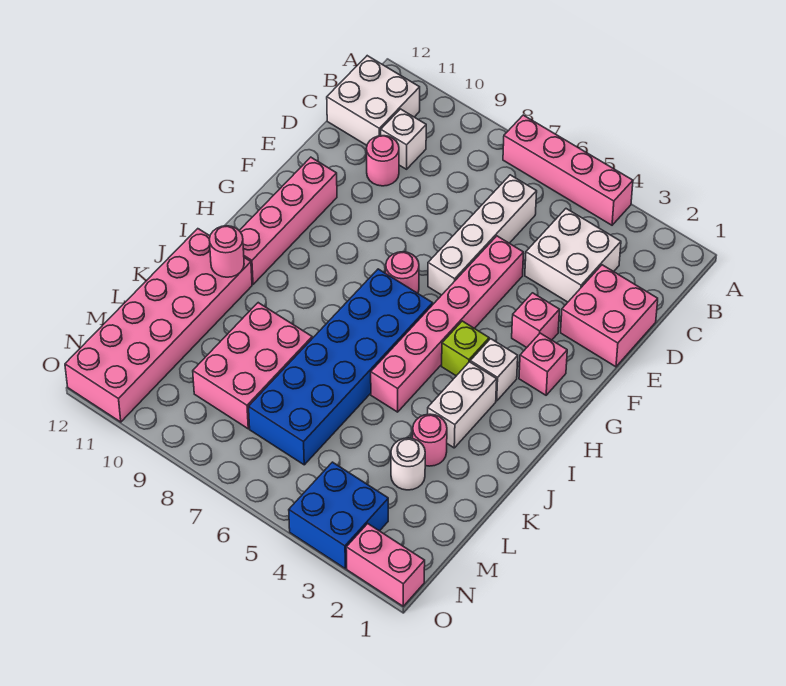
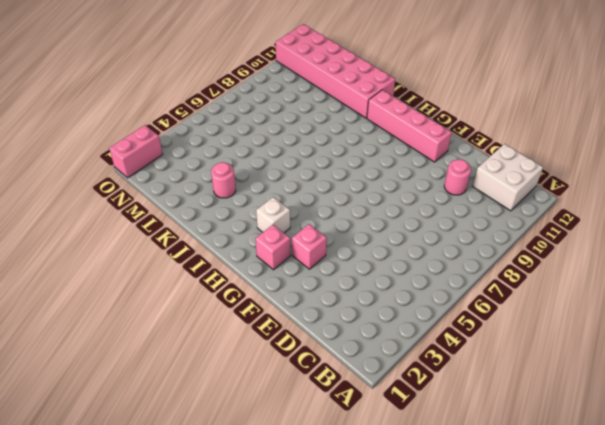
none -> pink 1x4 brick [503,115,633,225]
none -> white 2x2 brick [525,209,621,302]
none -> white 1x4 brick [428,175,537,295]

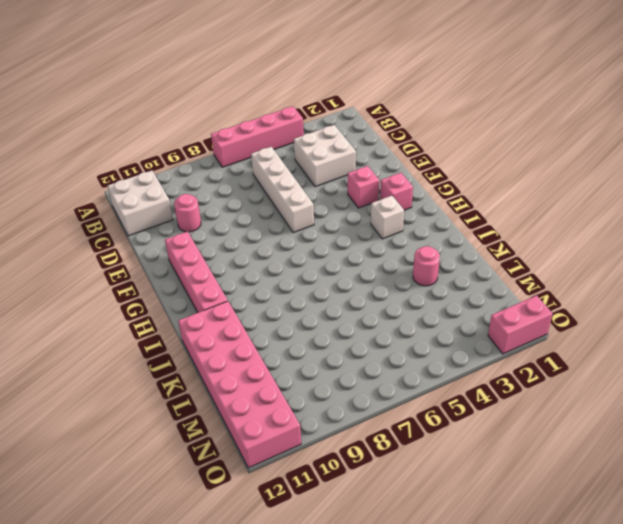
none -> white 1x1 brick [381,109,426,169]
none -> pink 2x2 brick [561,265,658,367]
none -> pink 1x6 brick [371,236,524,412]

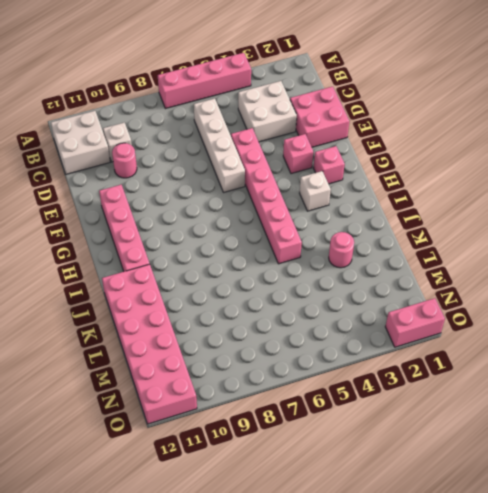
none -> pink 1x1 round brick [386,252,419,293]
none -> lime 1x1 brick [442,321,489,376]
none -> blue 2x6 brick [249,269,433,465]

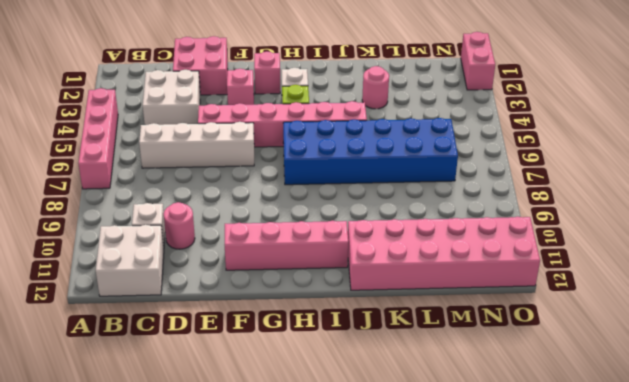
none -> pink 1x1 round brick [386,252,419,293]
none -> white 1x2 brick [428,362,497,448]
none -> pink 2x3 brick [193,303,312,429]

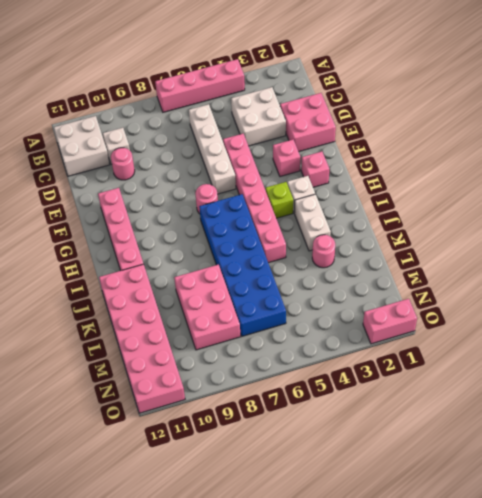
none -> white 1x1 round brick [391,438,425,490]
none -> blue 2x2 brick [289,462,388,569]
none -> pink 1x1 round brick [209,226,244,277]

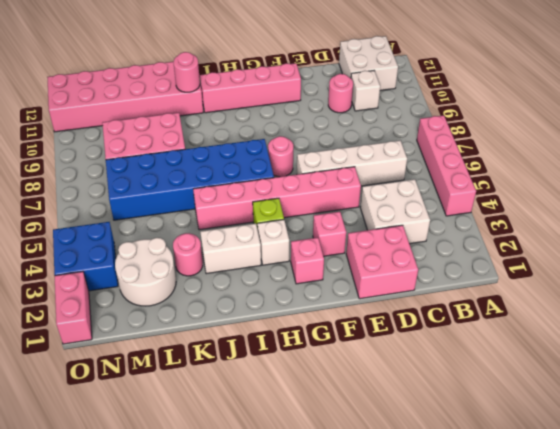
white 2x2 round brick [115,238,176,306] -> white 1x1 round brick [391,438,425,490]

